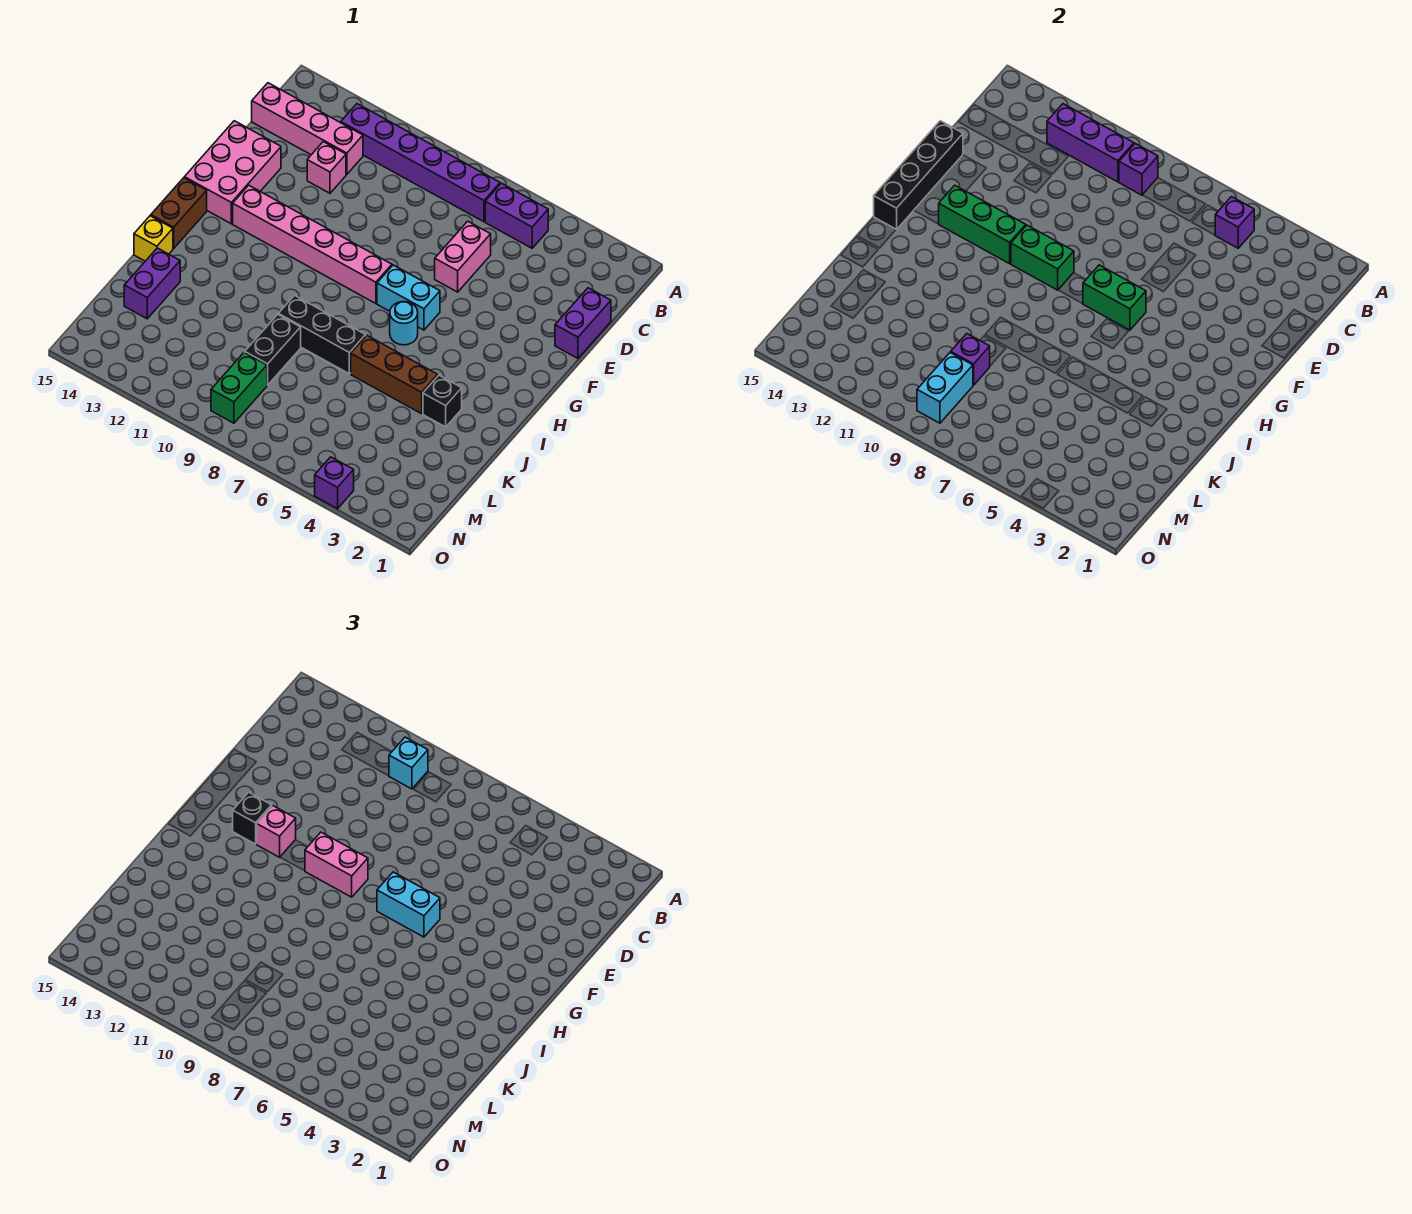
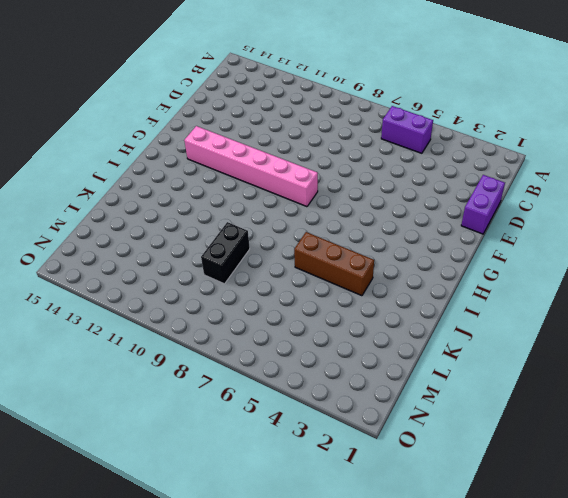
none -> purple 1x6 brick [341,104,500,222]
none -> pink 1x4 brick [252,83,363,174]
none -> pink 1x2 brick [435,221,491,292]
none -> pink 1x1 brick [307,142,346,193]

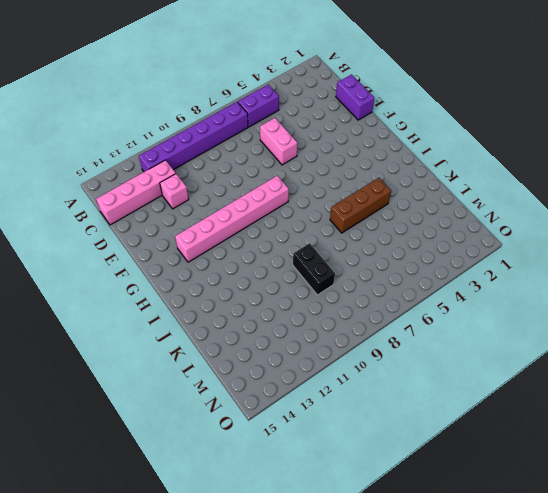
none -> pink 2x3 brick [184,121,281,224]
none -> cyan 1x2 brick [377,265,440,330]
none -> cyan 1x1 round brick [390,302,418,345]
none -> brown 1x2 brick [151,178,207,248]

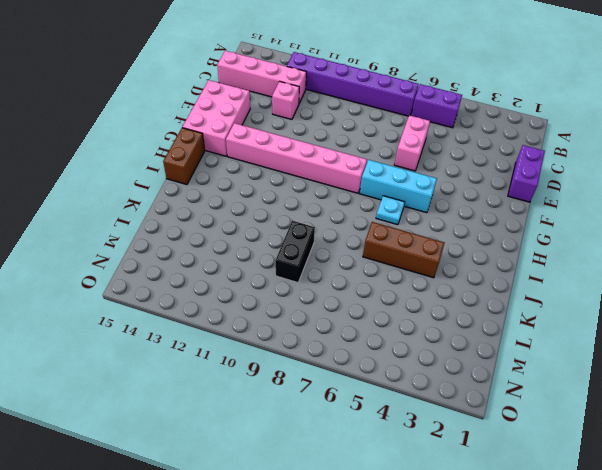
cyan 1x3 brick [360,160,437,213] -> cyan 1x2 brick [377,265,440,330]
cyan 1x1 plate [376,196,405,225] -> cyan 1x1 round brick [390,302,418,345]
none -> black 1x1 brick [423,375,462,427]
none -> black 1x3 brick [278,296,366,374]
none -> yellow 1x1 brick [134,216,173,261]
none -> purple 1x2 brick [124,248,180,319]

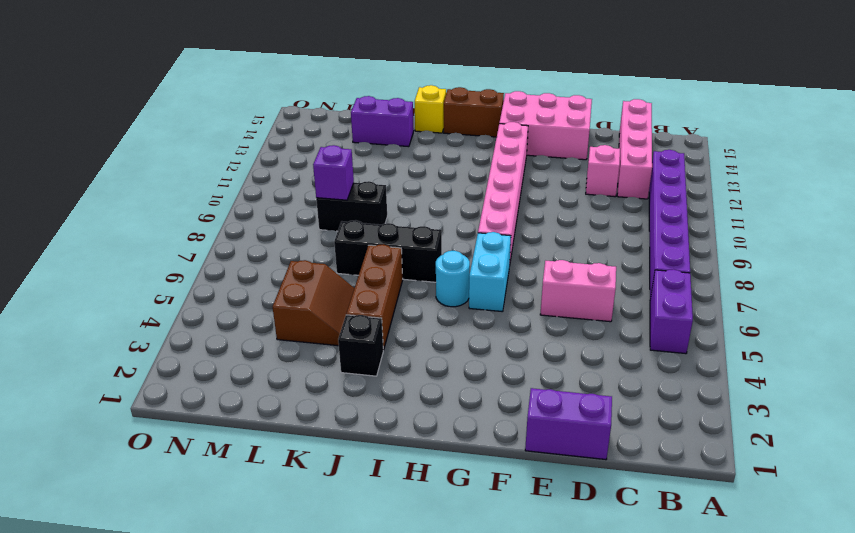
black 1x3 brick [334,220,442,282] -> black 1x3 brick turned to [278,296,366,374]
brown 2x2 slope [273,260,354,346] -> none
none -> green 1x2 brick [211,352,267,423]
none -> purple 1x1 brick [315,457,354,509]
none -> purple 1x1 brick [1215,197,1254,248]
none -> purple 1x1 brick [1119,144,1158,195]

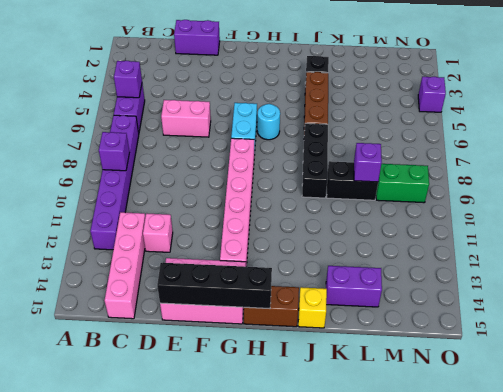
none -> purple 1x3 brick [1047,104,1134,182]
none -> green 1x2 brick [1083,265,1146,330]
none -> green 1x2 brick [1011,225,1074,290]
none -> green 1x3 brick [939,185,1026,264]

